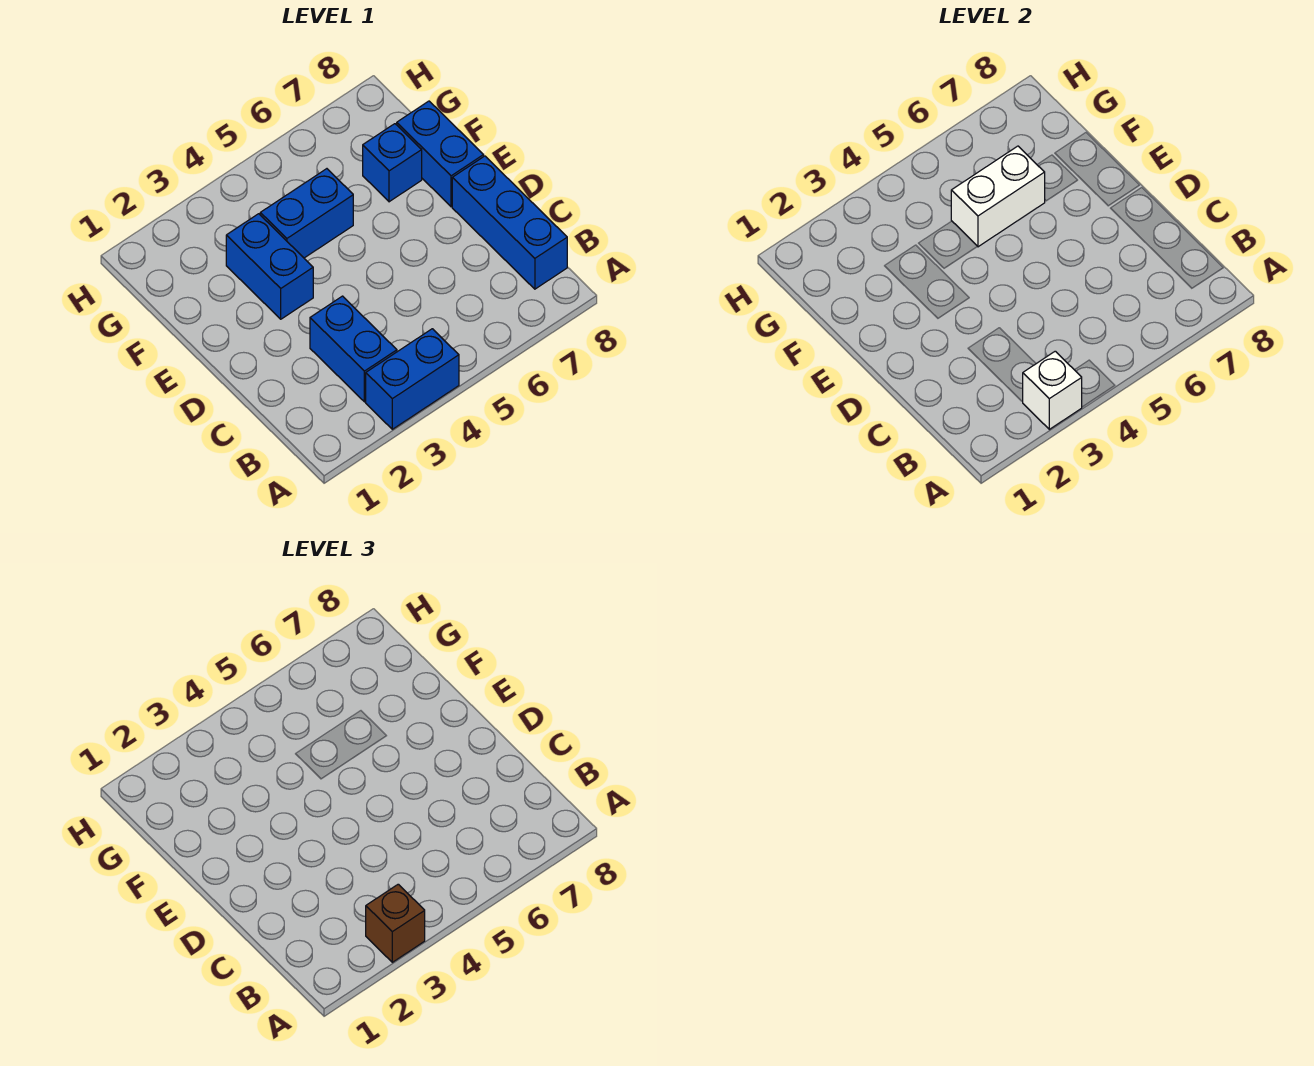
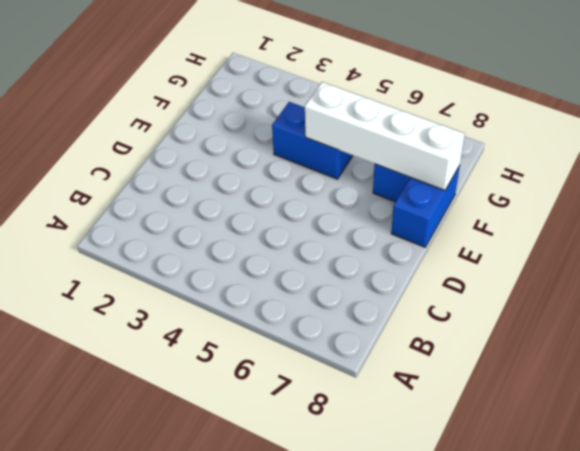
white 1x4 brick [305,82,465,190] -> white 1x2 brick [951,146,1045,247]
none -> blue 1x2 brick [366,329,459,429]
none -> blue 1x2 brick [310,296,397,402]

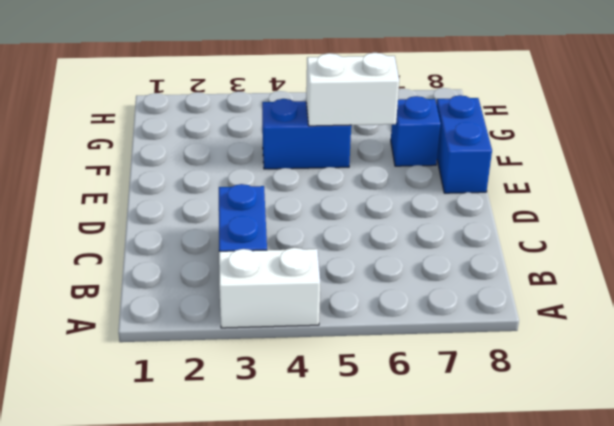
white 1x2 brick [219,248,320,328] -> blue 1x2 brick [366,329,459,429]
none -> blue 1x3 brick [452,156,567,289]
none -> blue 1x2 brick [226,214,313,319]

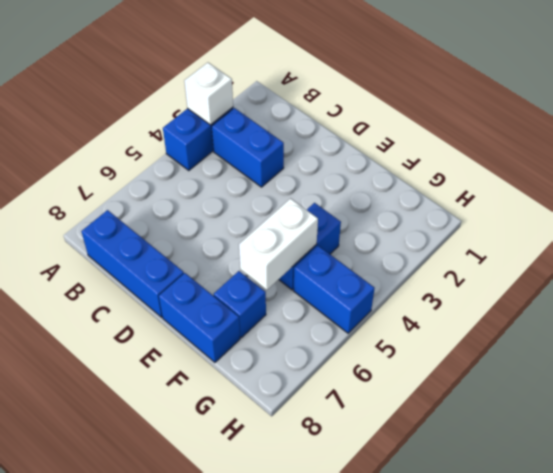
blue 1x2 brick [293,246,375,333] -> blue 1x2 brick moved to [226,214,313,319]
none -> brown 1x1 brick [366,884,425,962]

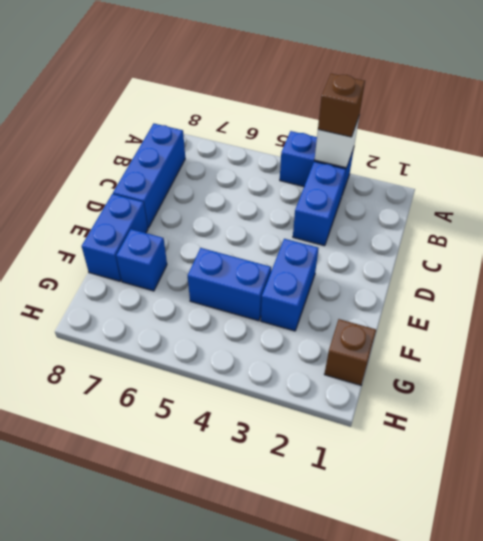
brown 1x1 brick [324,319,376,385] -> none
none -> white 1x2 brick [951,146,1045,247]

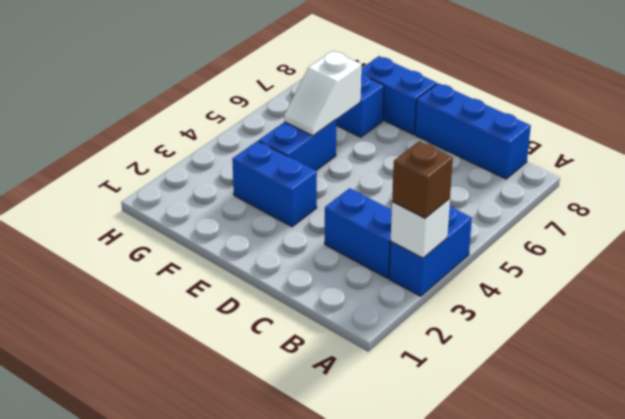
white 1x2 slope [284,51,362,136] -> white 1x2 brick [951,146,1045,247]

